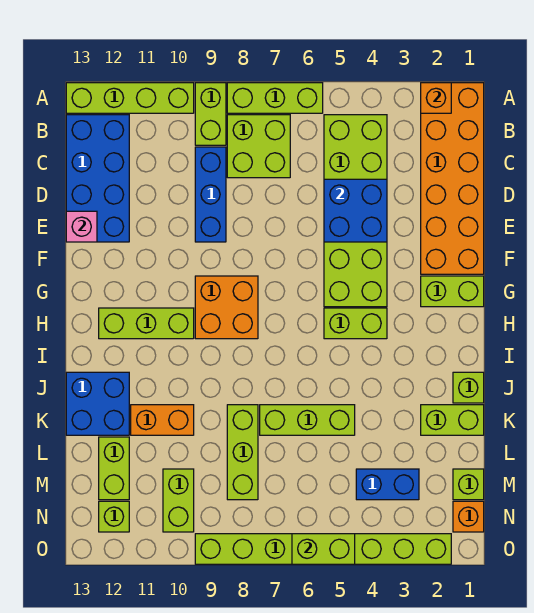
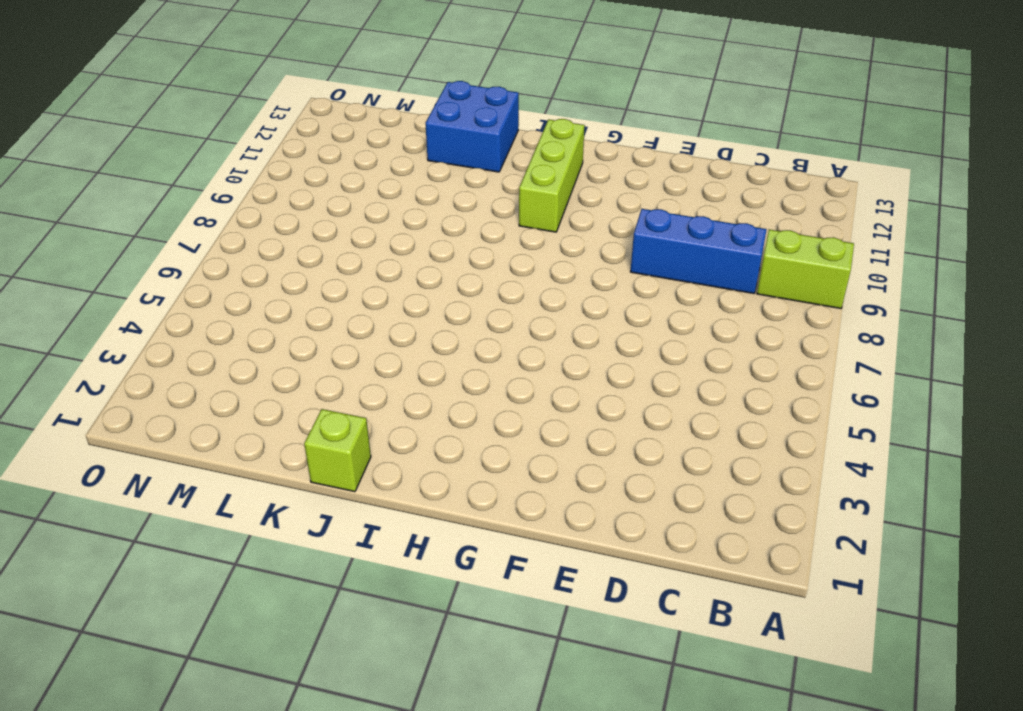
none -> orange 2x6 brick [421,83,484,274]
none -> lime 1x3 brick [227,83,323,113]
none -> lime 1x4 brick [66,83,194,113]

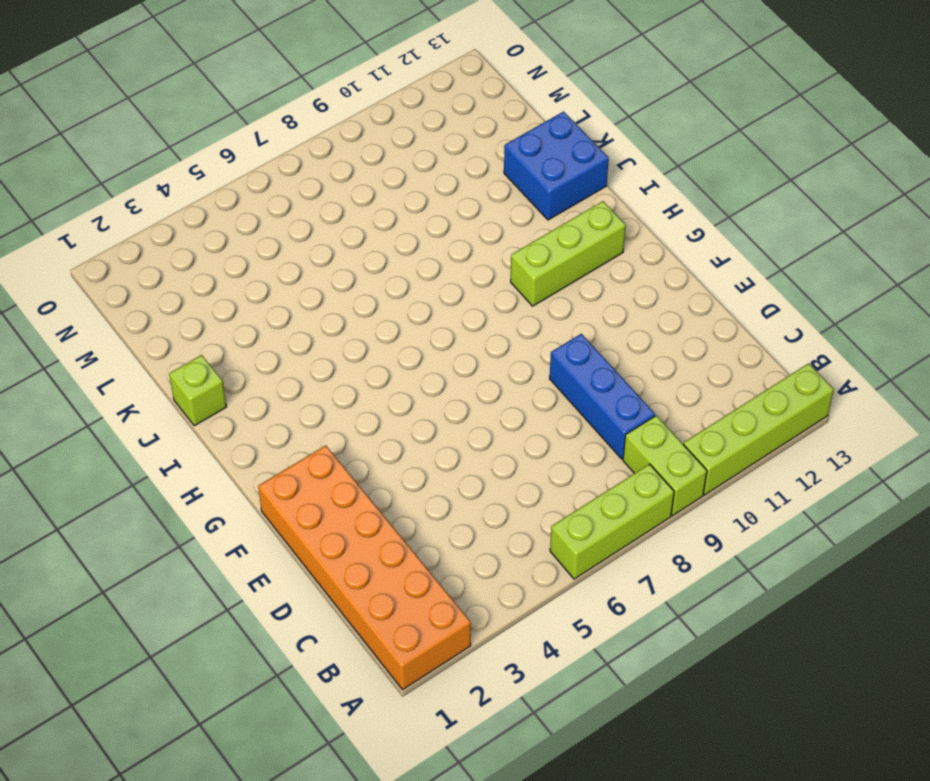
none -> lime 2x6 brick [324,115,387,307]
none -> lime 2x2 brick [227,115,290,178]
none -> blue 2x4 brick [66,115,129,242]

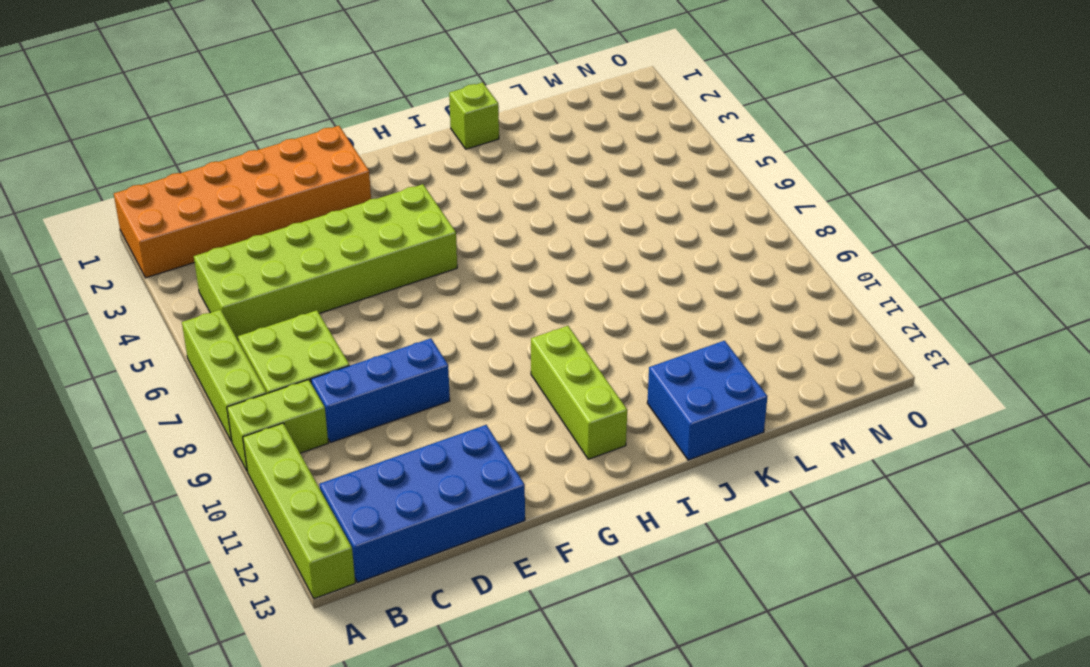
none -> lime 1x2 brick [421,276,484,307]
none -> orange 2x2 brick [195,276,258,339]
none -> lime 1x2 brick [324,308,387,339]

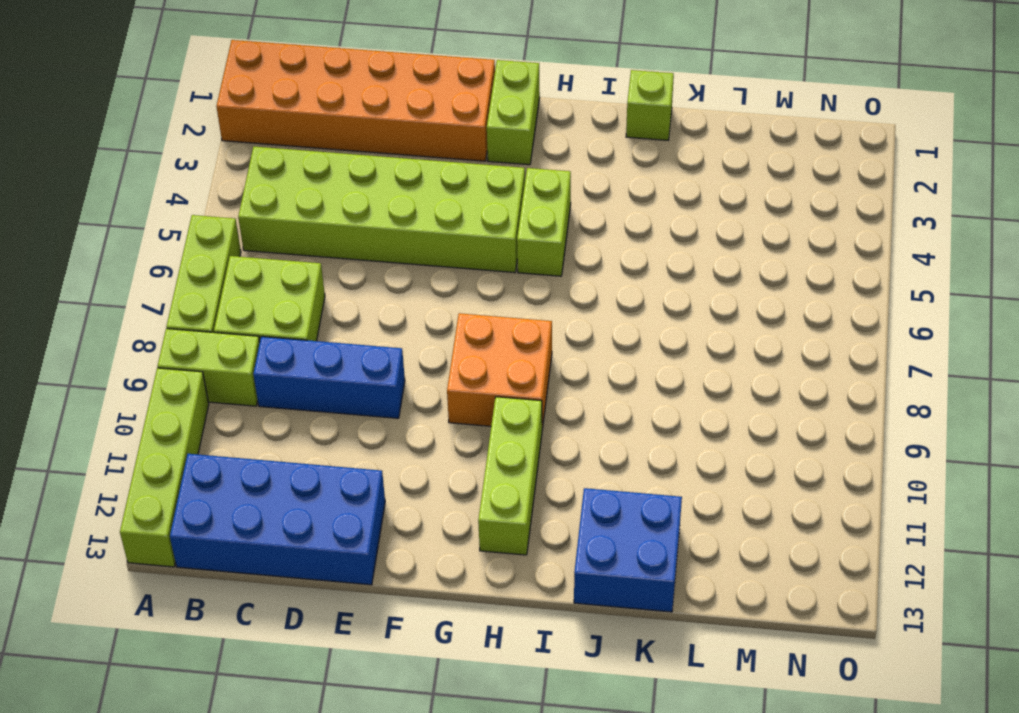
none -> lime 1x2 brick [421,405,484,435]
none -> lime 1x3 brick [260,405,355,435]
none -> lime 1x3 brick [227,405,258,500]

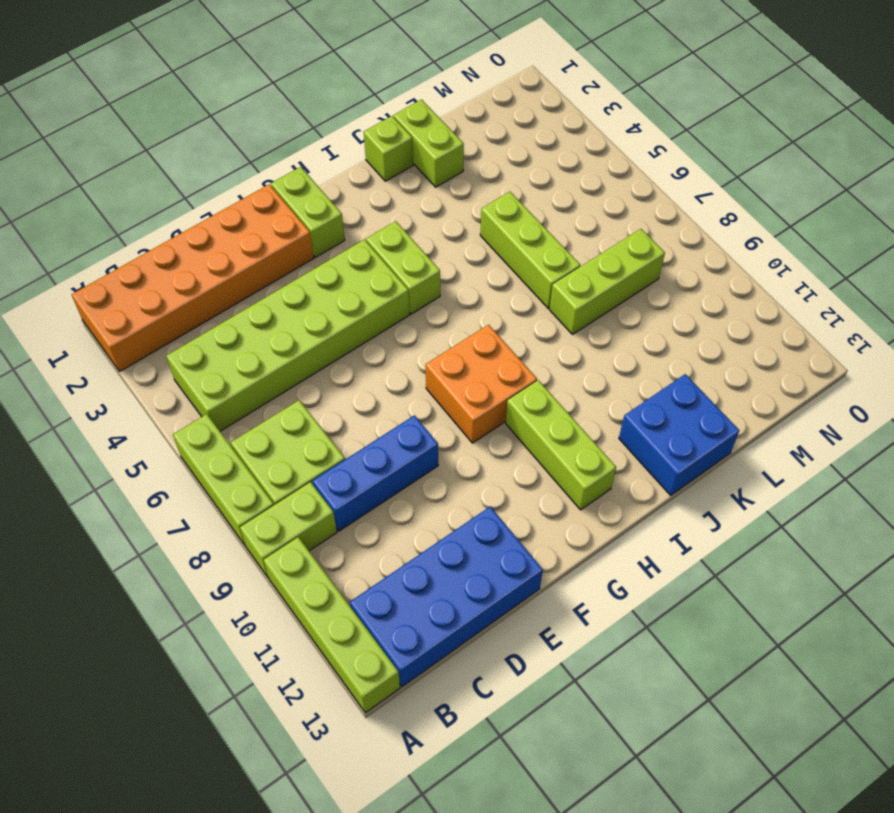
none -> orange 1x2 brick [131,405,194,435]
none -> lime 1x2 brick [99,437,129,500]
none -> lime 1x1 brick [453,469,484,500]

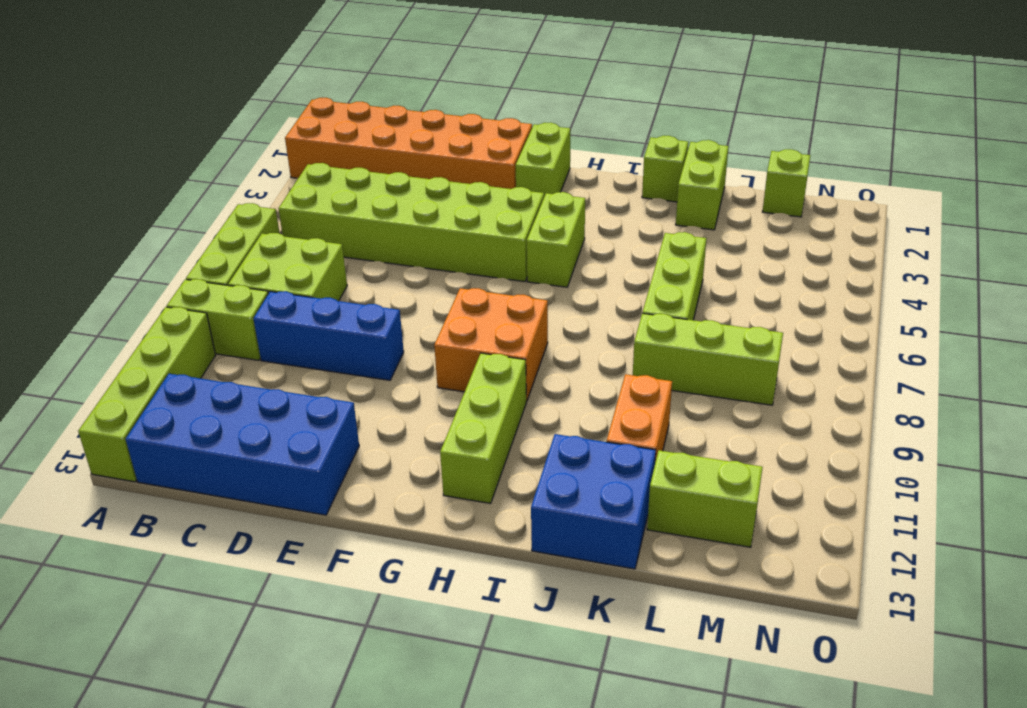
none -> blue 1x2 brick [356,469,419,500]
none -> lime 1x2 brick [163,469,194,532]
none -> orange 1x1 brick [453,501,484,532]

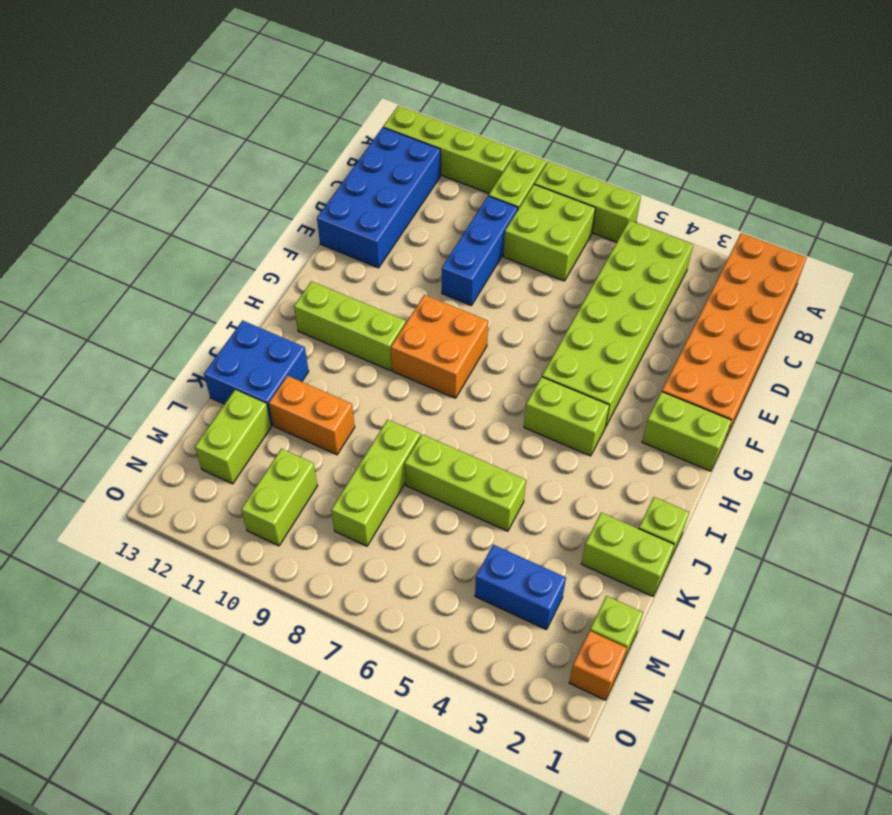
none -> lime 1x1 brick [99,501,129,532]
none -> lime 1x8 brick [195,534,451,564]
none -> orange 1x1 brick [421,83,451,113]

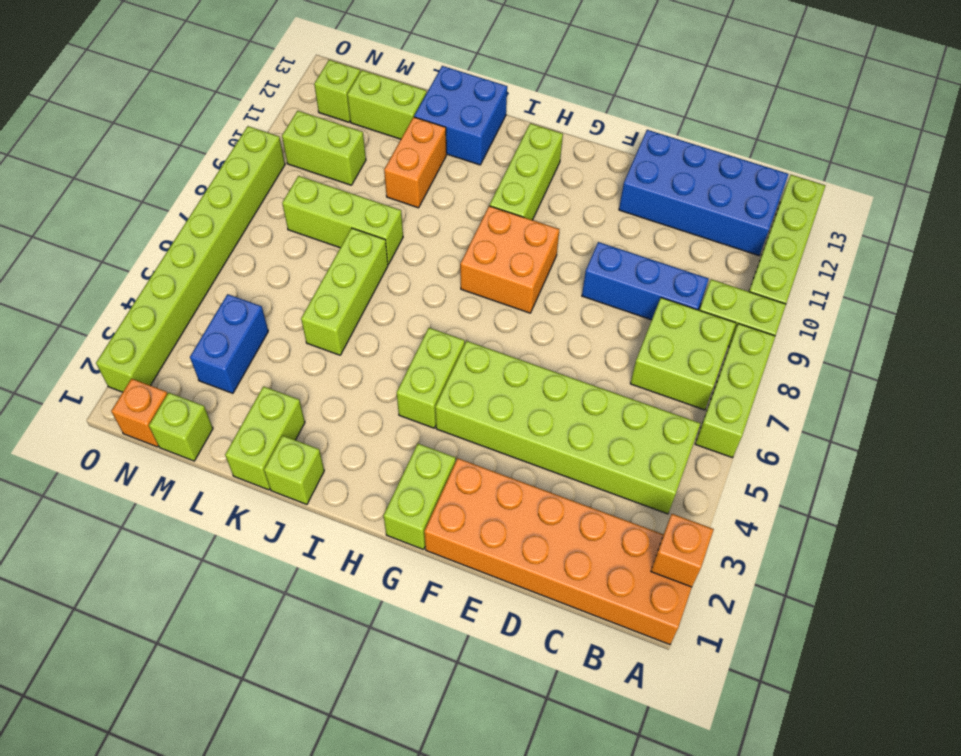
none -> blue 2x2 brick [324,179,387,242]
none -> pink 1x1 brick [66,211,97,242]
none -> lime 1x2 brick [292,534,355,564]

